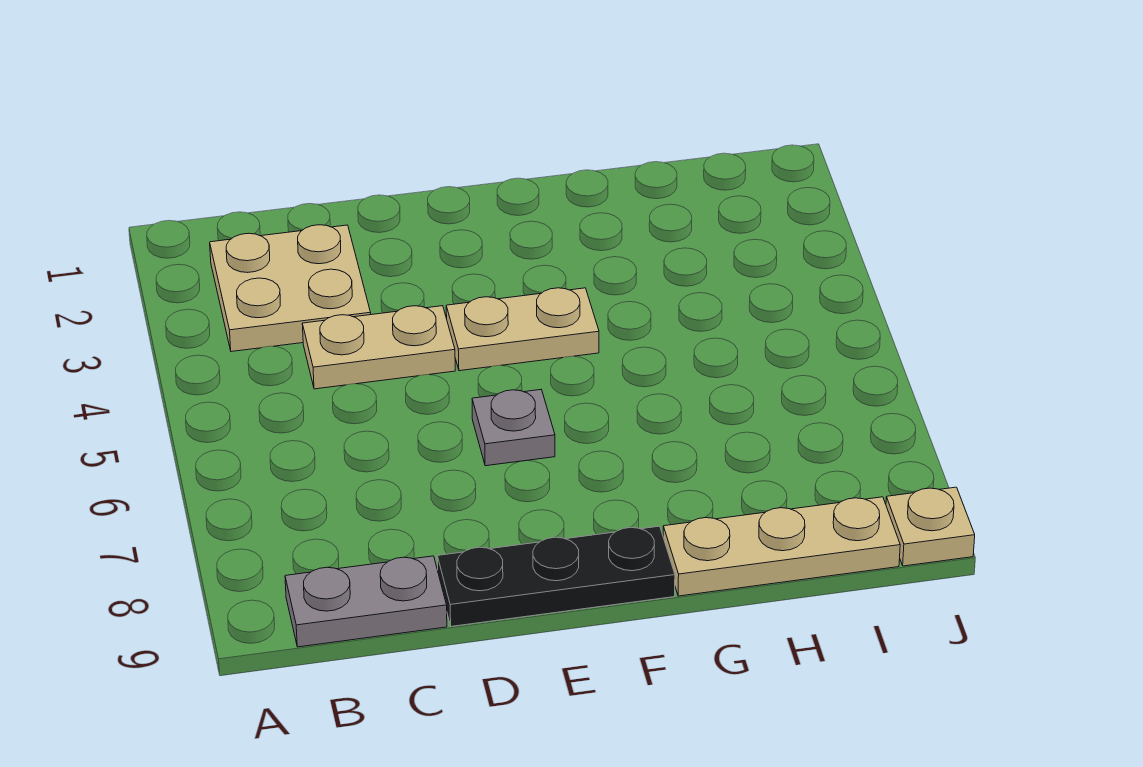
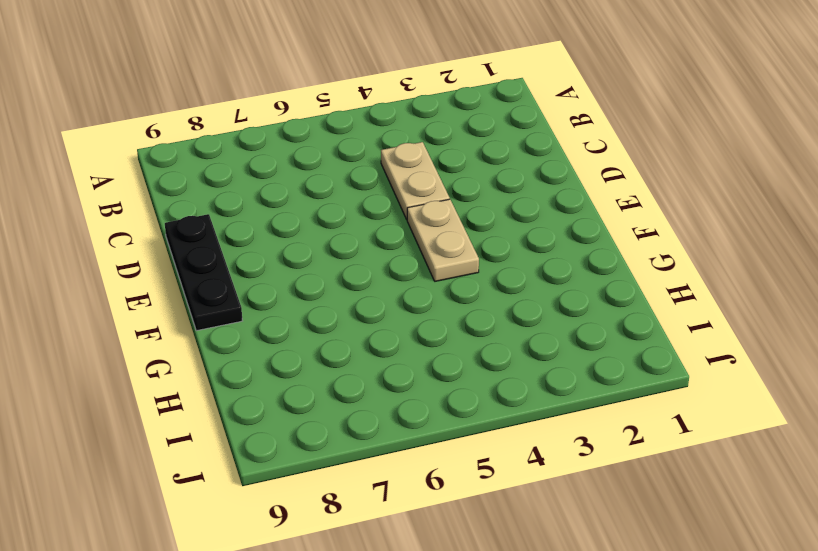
none -> tan 2x2 plate [210,225,371,352]
none -> grey 1x2 plate [285,556,447,647]

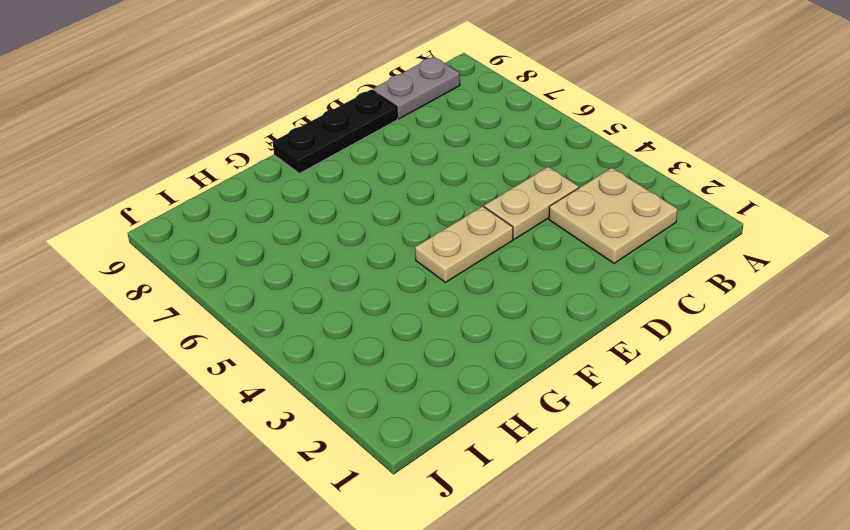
none -> grey 1x1 plate [472,390,555,466]
none -> tan 1x3 plate [663,497,900,596]

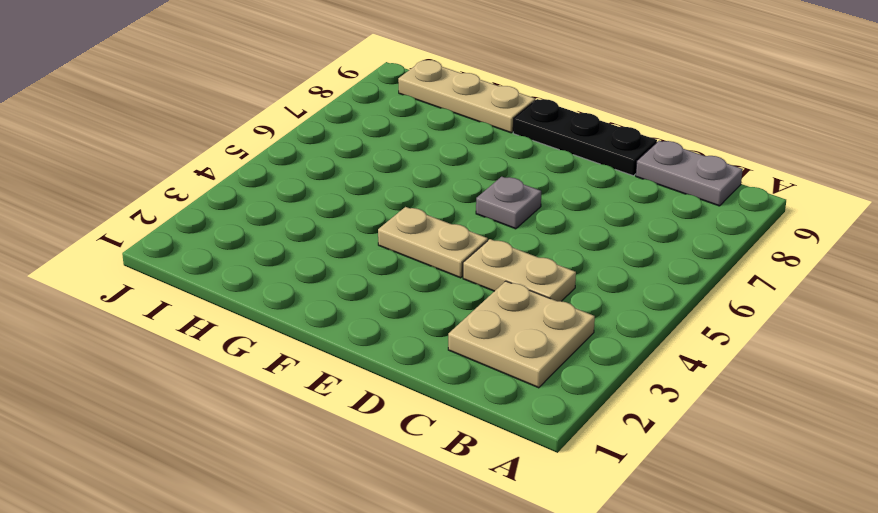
none -> tan 1x1 plate [886,487,975,566]

